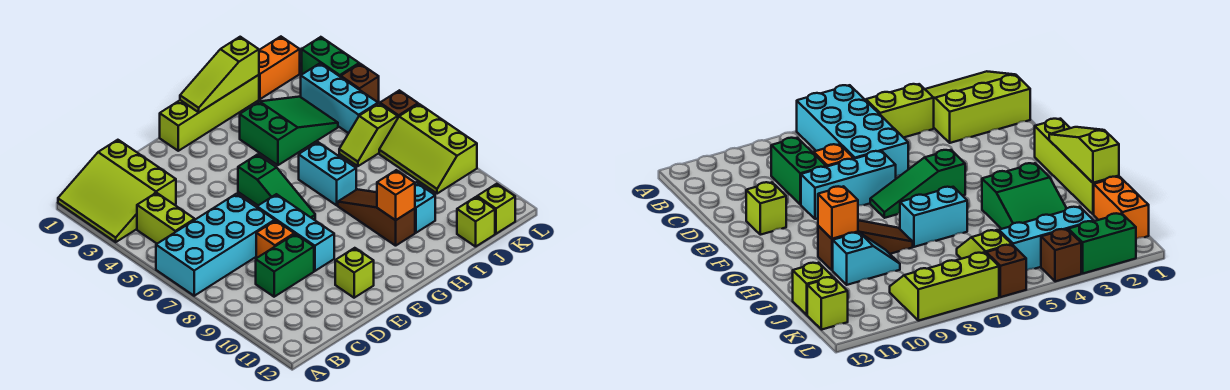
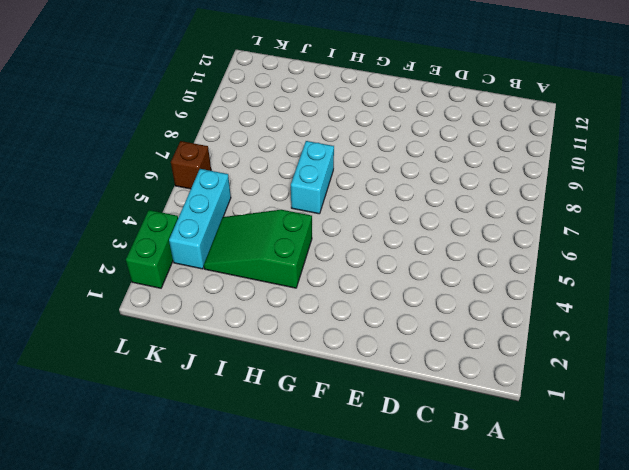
none -> lime 3x3 slope [58,140,176,242]
none -> cyan 2x4 brick [156,194,275,296]
none -> lime 1x2 brick [137,193,195,244]

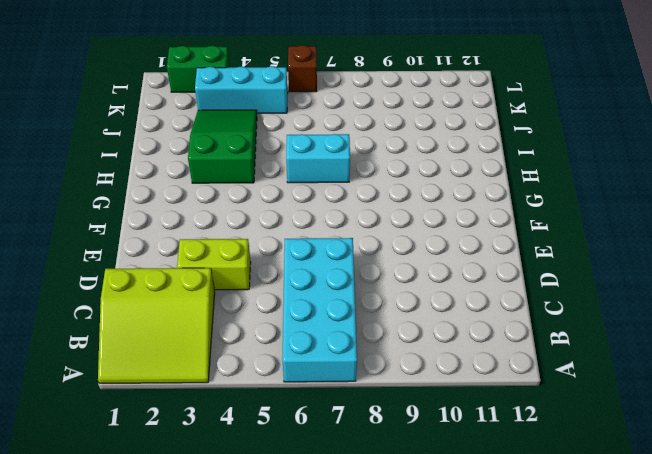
lime 1x2 brick [177,239,251,290] -> lime 1x2 brick moved to [137,193,195,244]
none -> green 1x2 brick [256,234,314,297]
none -> orange 1x1 brick [256,220,294,258]
none -> cyan 1x3 brick [257,194,334,271]

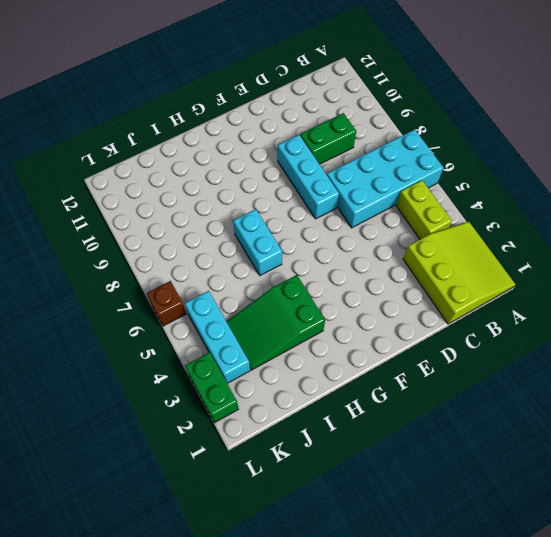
none -> orange 1x1 brick [256,220,294,258]
none -> lime 1x1 brick [335,248,374,298]
none -> lime 1x4 brick [160,75,259,151]

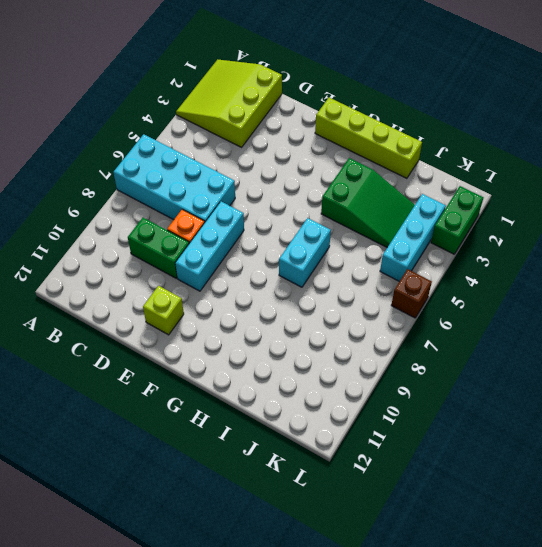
none -> lime 1x2 brick [137,193,195,244]
none -> green 1x3 slope [238,155,315,220]
none -> brown 1x3 slope [338,189,415,246]

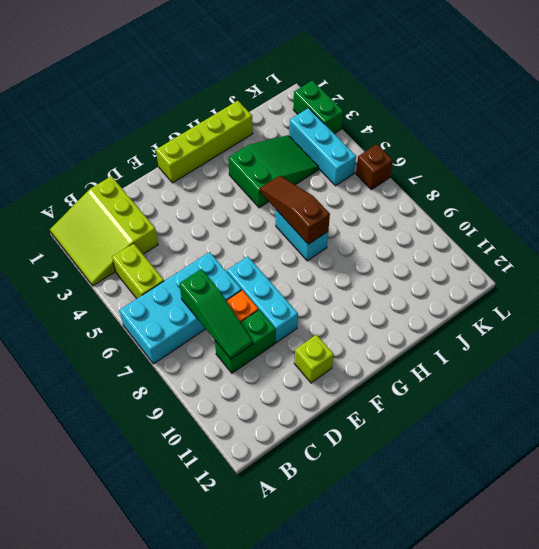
green 1x3 slope [179,269,253,359] -> green 1x3 slope moved to [238,155,315,220]
brown 1x3 slope [260,176,330,244] -> brown 1x3 slope moved to [338,189,415,246]
none -> cyan 1x2 slope [415,182,435,233]
none -> orange 1x2 brick [259,37,300,99]
none -> lime 1x2 slope [339,104,398,166]

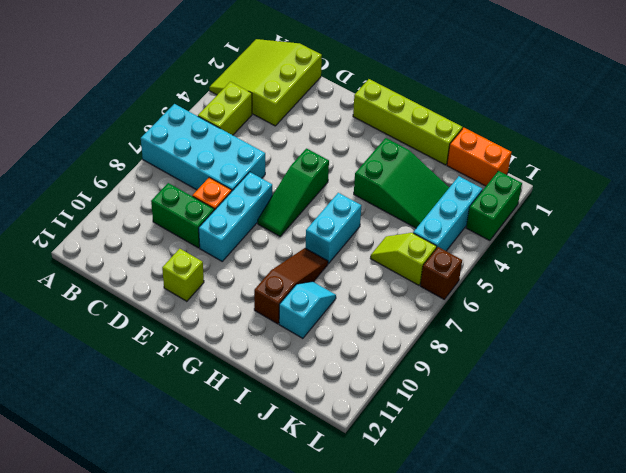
none -> lime 1x1 brick [457,197,495,247]
none -> lime 2x3 slope [379,104,477,194]
none -> lime 1x1 brick [477,184,515,234]

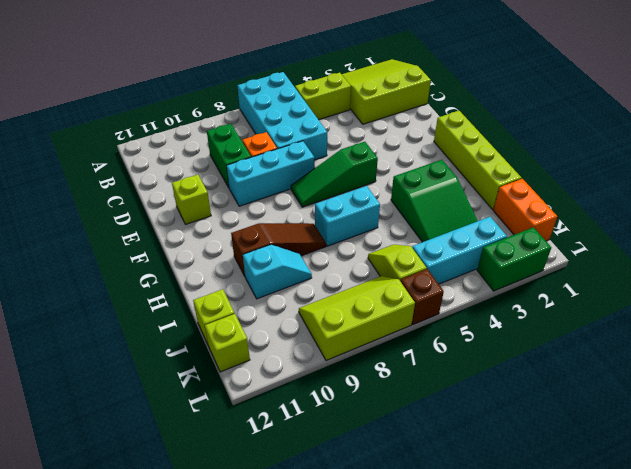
none -> brown 1x1 brick [341,64,379,102]
none -> lime 1x3 slope [180,37,259,112]
none -> orange 1x1 brick [377,170,415,220]

